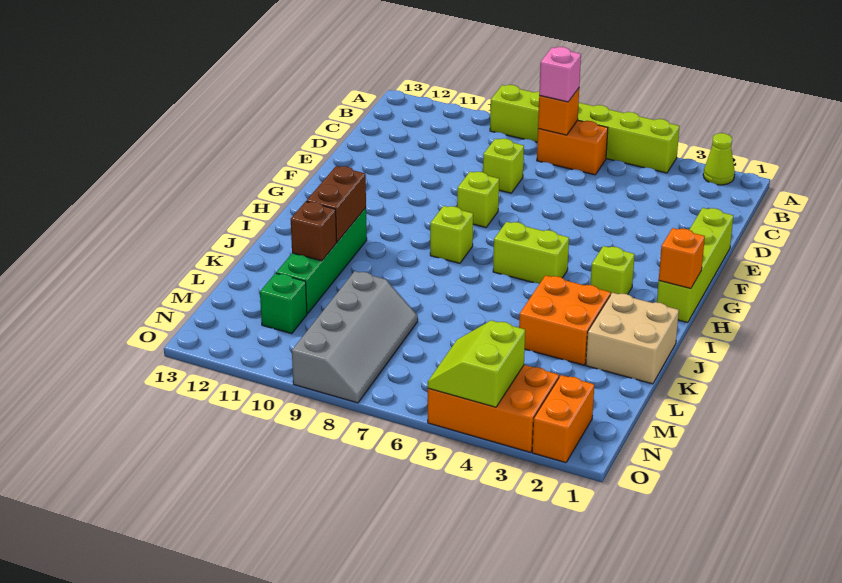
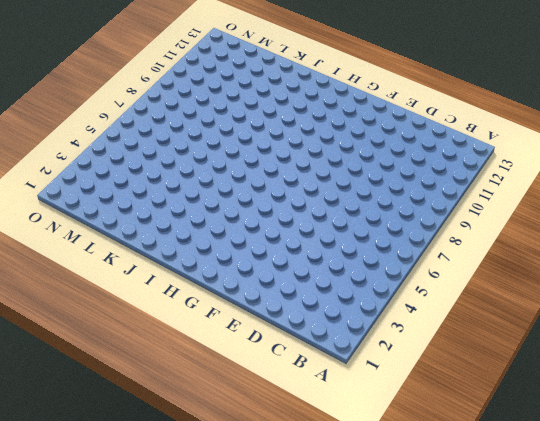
none -> lime 1x1 cone [703,133,735,185]
none -> lime 1x6 brick [490,85,680,173]
none -> orange 1x2 brick [537,120,608,175]

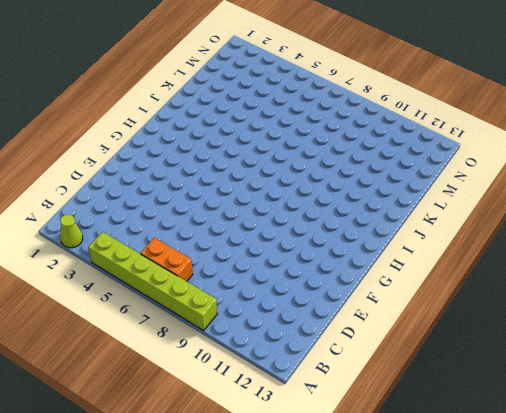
none -> lime 1x1 brick [483,138,524,193]
none -> lime 1x4 brick [657,208,733,323]
none -> lime 1x1 brick [457,172,499,227]

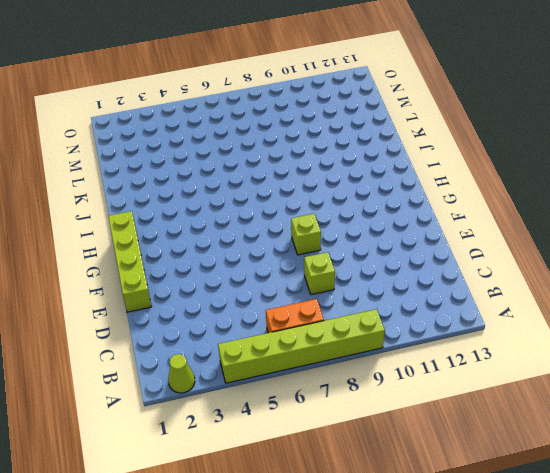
none -> lime 1x1 brick [591,246,635,295]
none -> lime 1x2 brick [493,222,569,284]
none -> lime 1x1 brick [430,206,473,263]

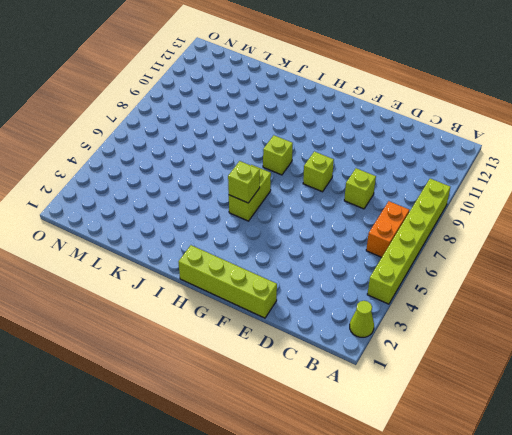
lime 1x1 brick [228,161,260,203] -> lime 1x1 brick moved to [591,246,635,295]
none -> green 1x4 brick [276,208,367,314]
none -> tan 2x2 brick [586,293,679,384]
none -> orange 2x2 brick [519,275,611,365]

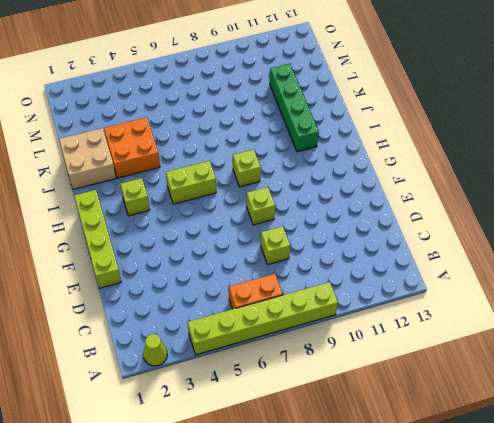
none -> grey 2x4 slope [292,271,418,403]
none -> green 1x1 brick [260,273,307,334]
none -> orange 1x2 brick [532,375,594,463]

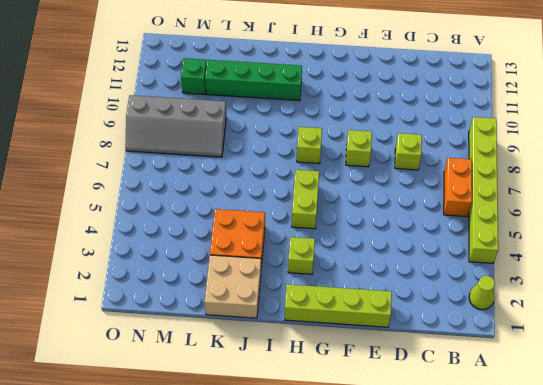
none -> orange 1x2 brick [532,375,594,463]
none -> orange 2x3 brick [428,365,559,452]
none -> orange 1x1 brick [538,88,579,135]

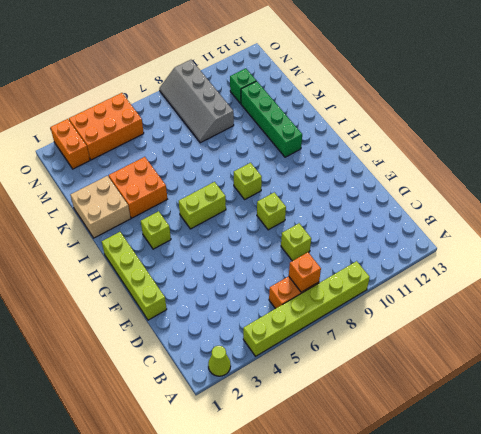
none -> orange 1x1 brick [659,228,705,289]
none -> brown 1x2 brick [306,166,366,242]
none -> brown 1x1 brick [291,201,337,261]

